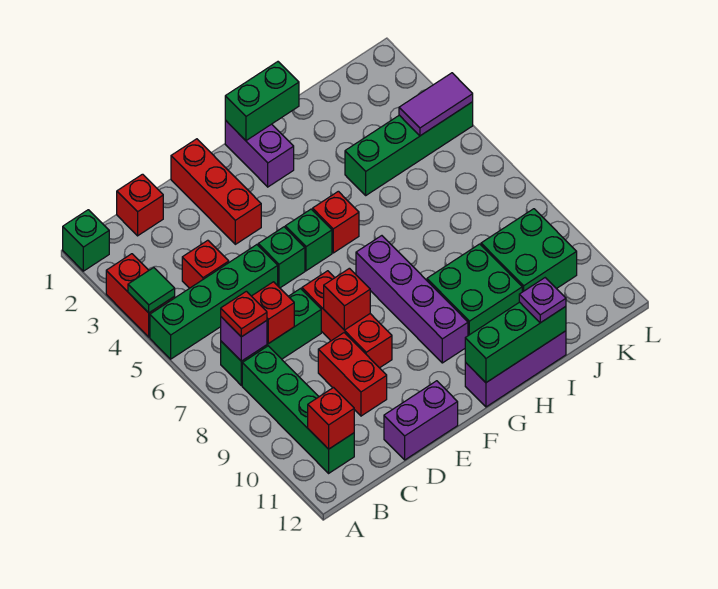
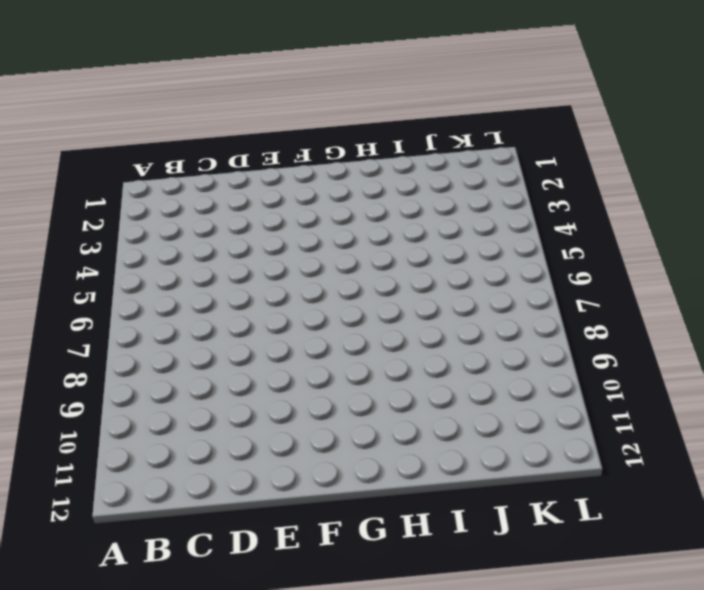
none -> green 1x1 brick [63,210,109,271]
none -> red 1x2 brick [106,254,175,337]
none -> green 1x4 brick [150,245,278,359]
none -> green 1x3 brick [221,289,321,385]

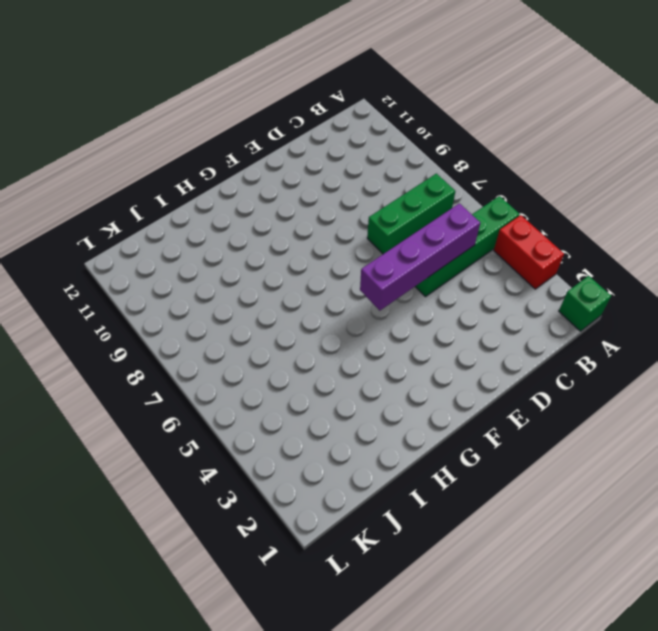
purple 1x4 brick [360,203,480,311] -> purple 1x4 brick turned to [356,236,468,363]
none -> green 1x4 brick [242,346,354,473]
none -> red 1x1 brick [117,174,163,236]
none -> red 1x1 brick [182,240,229,288]
none -> red 1x2 brick [318,333,387,416]

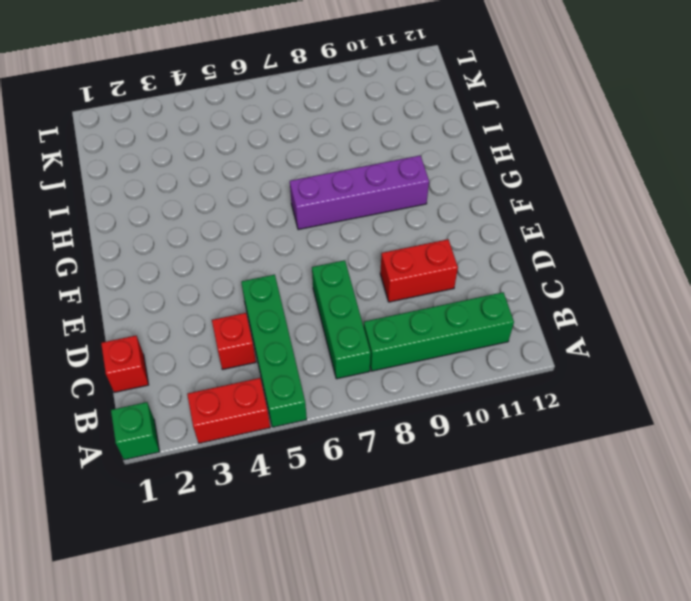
none -> purple 1x2 brick [384,381,458,460]
none -> red 1x3 brick [171,139,261,244]
none -> green 1x1 brick [258,227,305,288]
none -> red 1x3 brick [302,271,392,368]

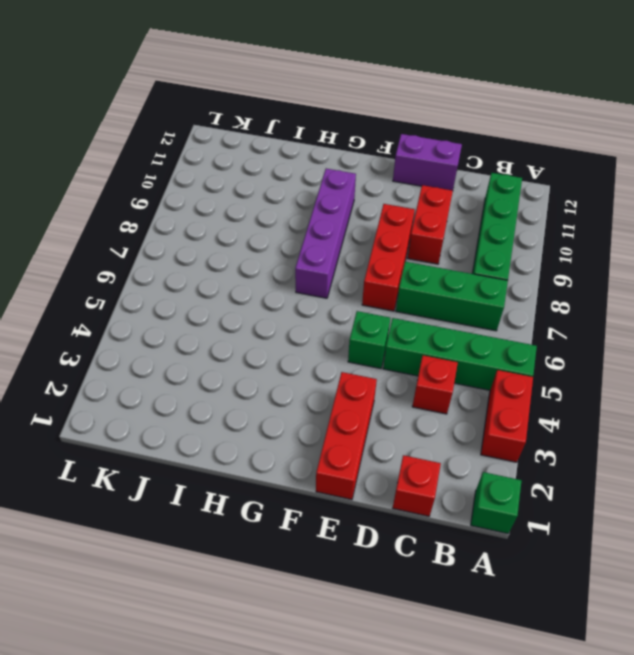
none -> green 1x1 brick [285,209,332,271]
none -> purple 1x2 brick [225,120,294,187]
none -> red 1x1 brick [313,191,359,253]
none -> purple 1x3 brick [465,331,566,407]

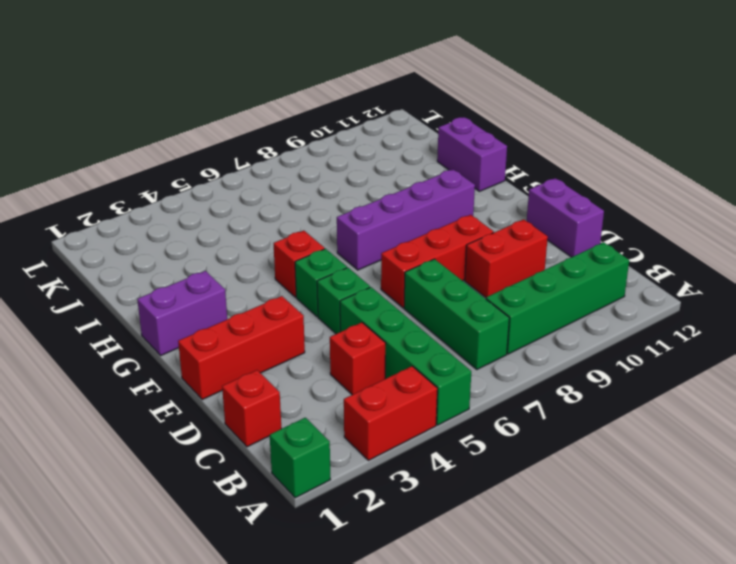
purple 1x2 brick [437,117,507,191] -> purple 1x3 brick [465,331,566,407]
none -> green 2x2 brick [427,244,522,336]
none -> green 1x4 brick [345,102,473,195]
none -> green 2x2 brick [481,209,577,292]
none -> green 1x1 tile [128,268,175,313]

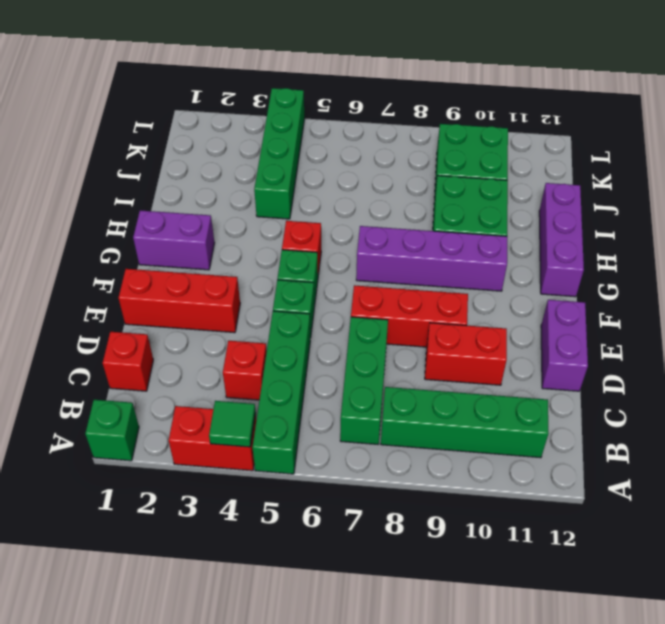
none -> purple 1x1 brick [221,317,267,361]
none -> red 1x1 brick [308,388,354,449]
none -> red 1x1 brick [252,282,294,344]
none -> red 1x1 brick [324,268,370,330]

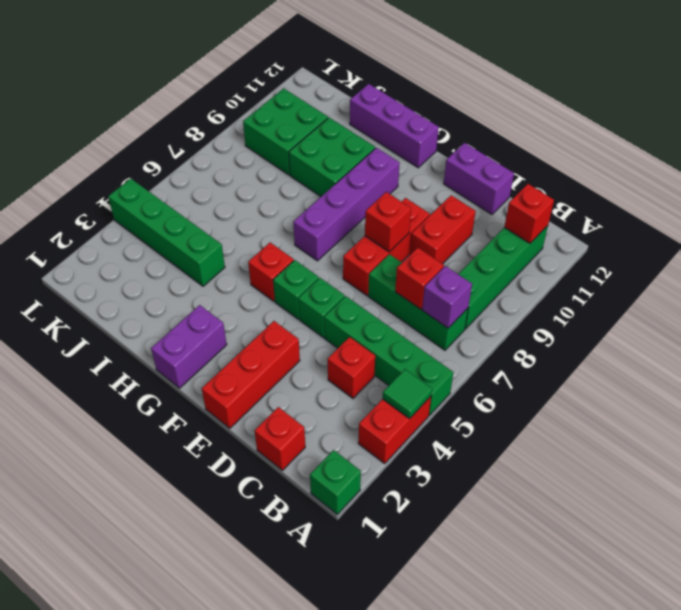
none -> green 1x2 brick [225,62,299,141]
none -> green 1x3 brick [465,302,566,383]
none -> purple 1x2 tile [399,73,473,136]
none -> red 1x1 plate [221,291,267,337]

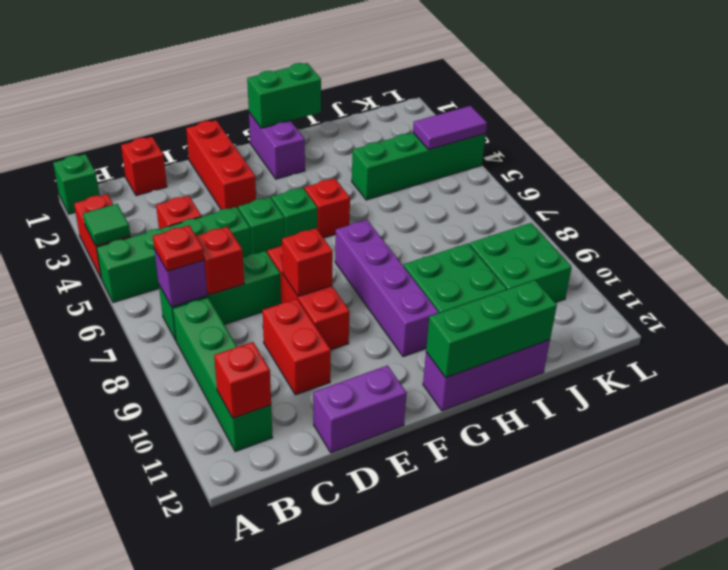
none -> purple 1x1 plate [519,278,566,323]

